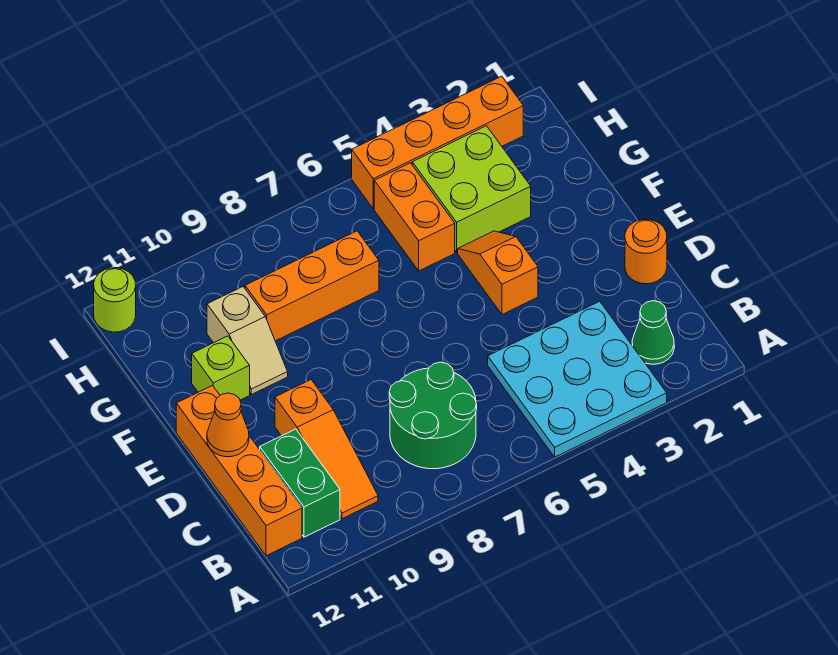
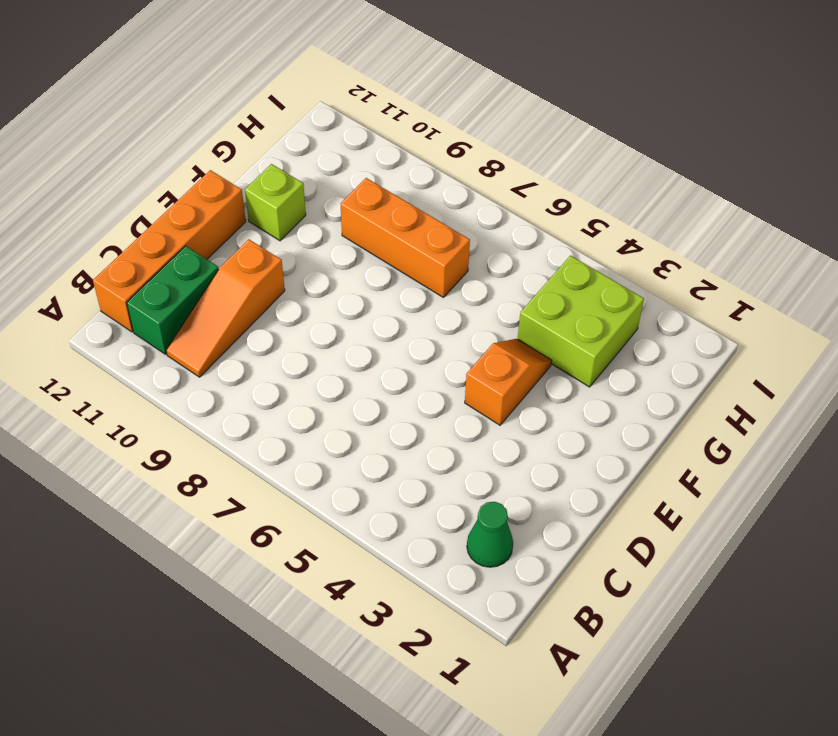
none -> cyan 3x3 plate [488,301,667,457]
none -> green 2x2 round brick [389,362,477,469]
none -> orange 1x1 round brick [625,219,667,284]

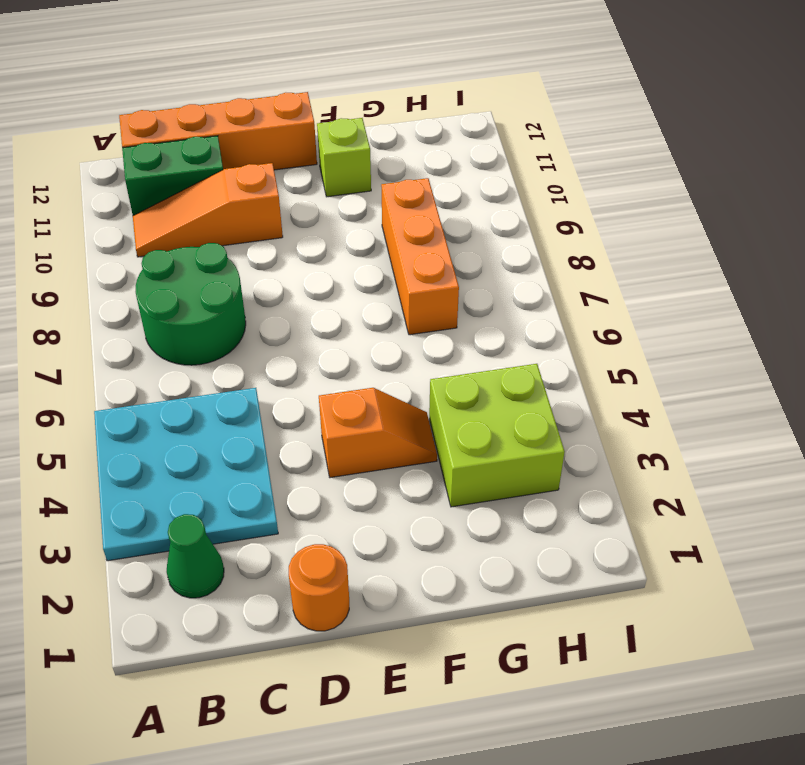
none -> tan 1x2 slope [207,287,288,395]
none -> orange 1x2 brick [374,163,455,271]
none -> orange 1x4 brick [352,76,523,209]

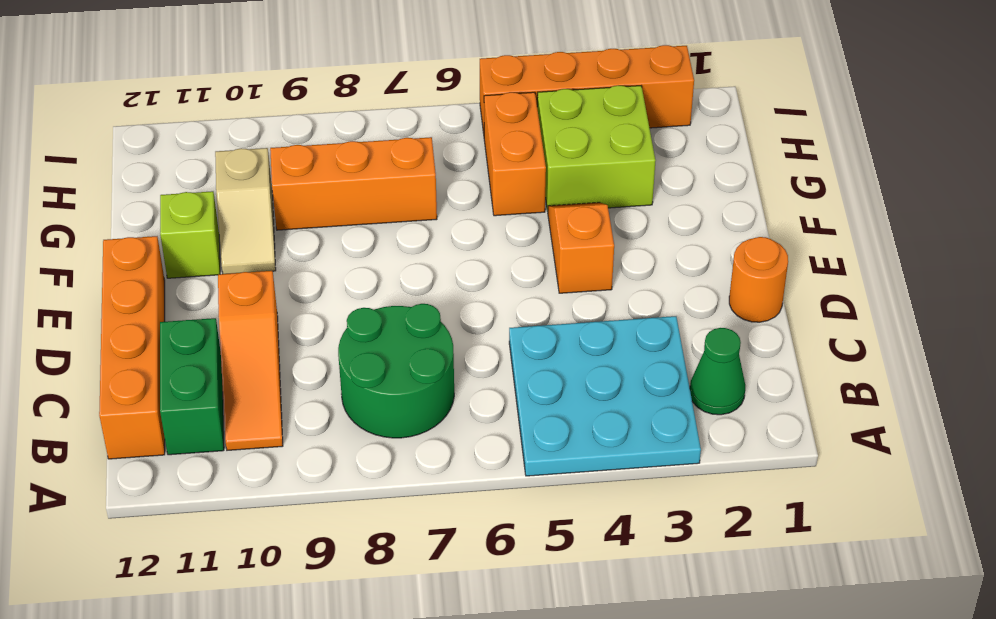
none -> lime 1x1 round brick [94,268,136,332]
none -> orange 1x1 cone [207,393,249,457]

